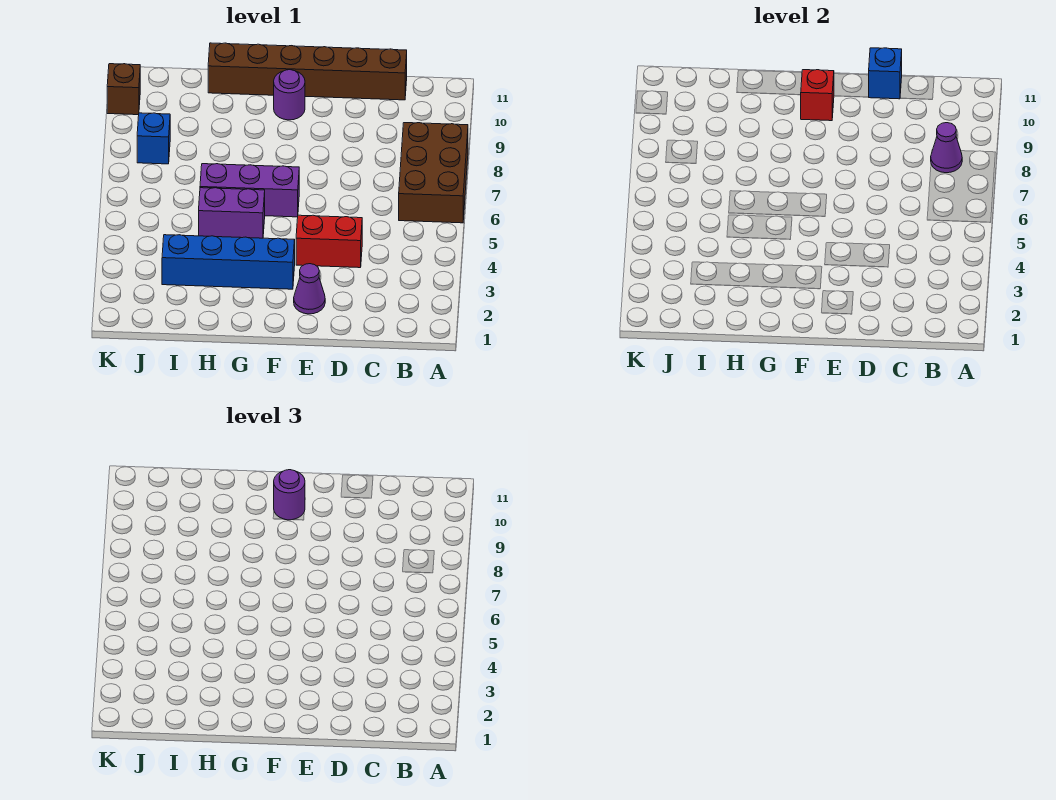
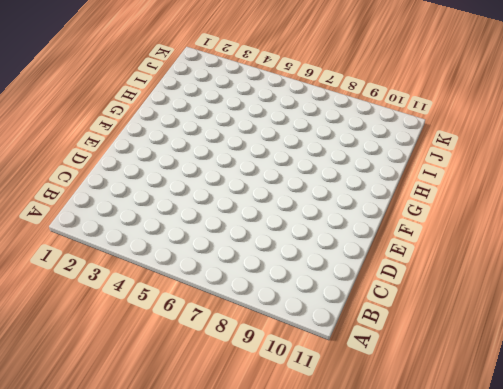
none -> brown 2x3 brick [399,123,468,223]
none -> brown 1x6 brick [208,43,407,100]
none -> red 1x2 brick [296,215,362,268]

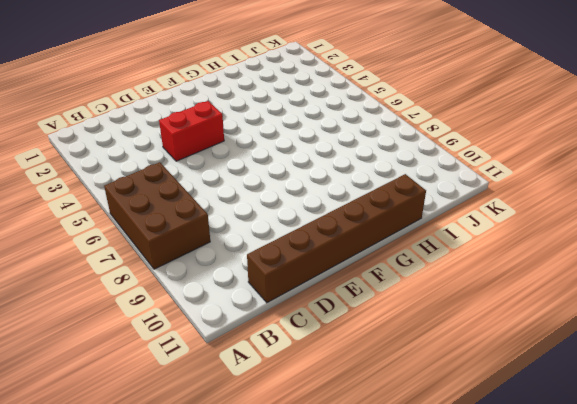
none -> purple 1x1 cone [294,264,325,314]
none -> blue 1x4 brick [162,235,295,289]
none -> purple 1x3 brick [200,164,299,217]

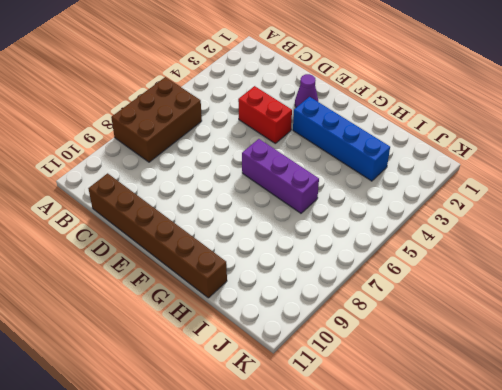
none -> purple 1x1 round brick [274,70,305,120]
none -> purple 1x2 brick [199,188,265,238]
none -> blue 1x1 brick [137,113,170,164]

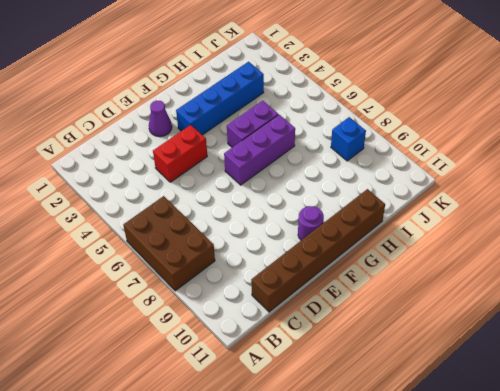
none -> brown 1x1 brick [107,64,140,115]
none -> purple 1x1 cone [931,123,962,173]
none -> blue 1x1 brick [869,48,902,99]

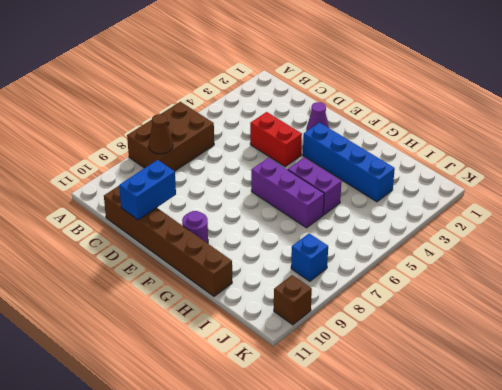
brown 1x1 cone [149,114,173,154] -> purple 1x1 cone [931,123,962,173]
blue 1x2 brick [119,160,176,220] -> blue 1x1 brick [869,48,902,99]
none -> red 1x1 brick [801,70,834,121]
none -> purple 1x1 round brick [274,470,305,520]

